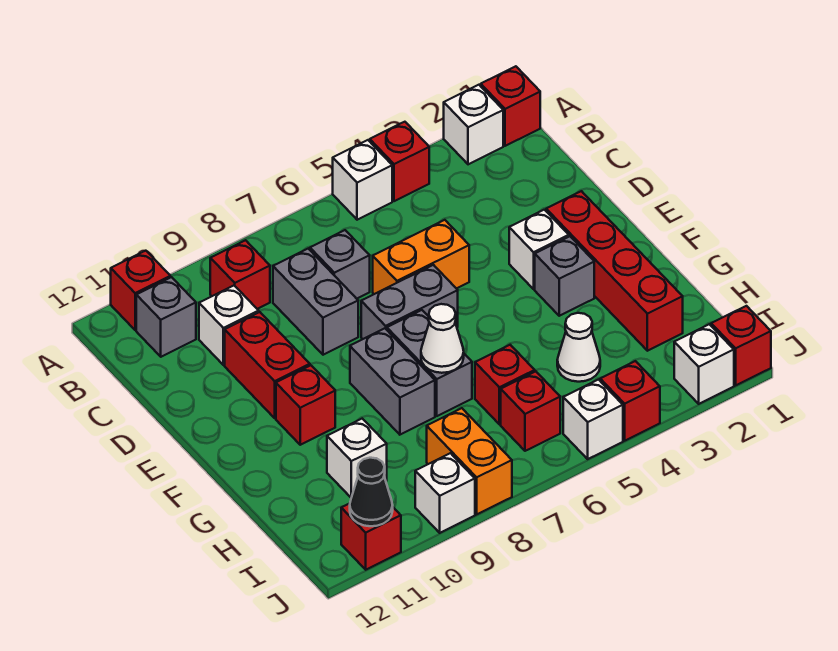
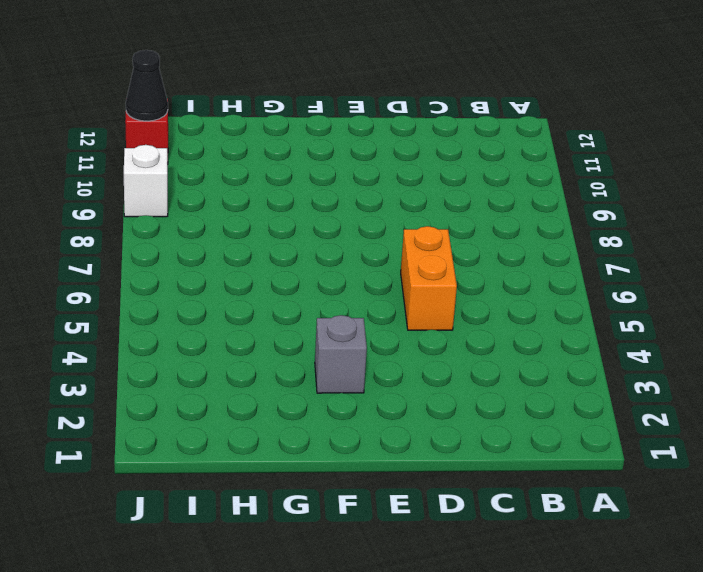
none -> red 1x1 brick [481,66,540,146]
none -> white 1x1 brick [444,85,503,164]
none -> red 1x1 brick [370,122,429,201]
none -> white 1x1 brick [333,140,392,220]

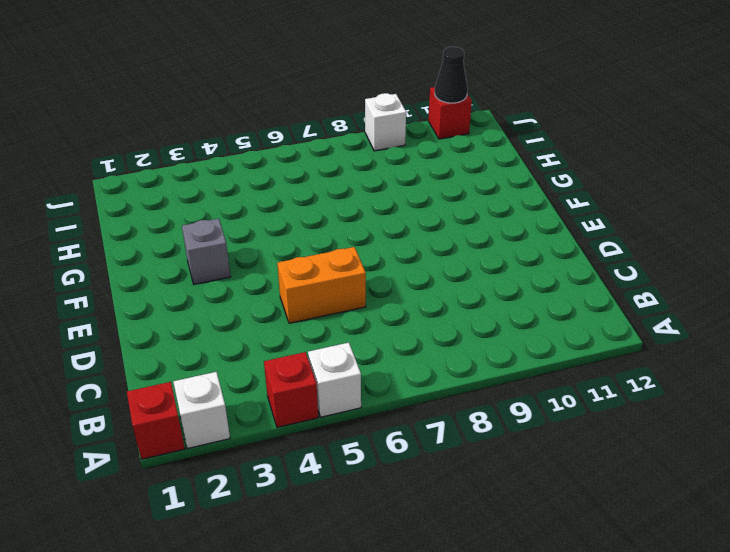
none -> red 1x1 brick [111,251,170,330]
none -> red 1x1 brick [210,240,270,309]
none -> grey 1x1 brick [136,277,196,357]
none -> grey 1x1 brick [310,230,370,299]

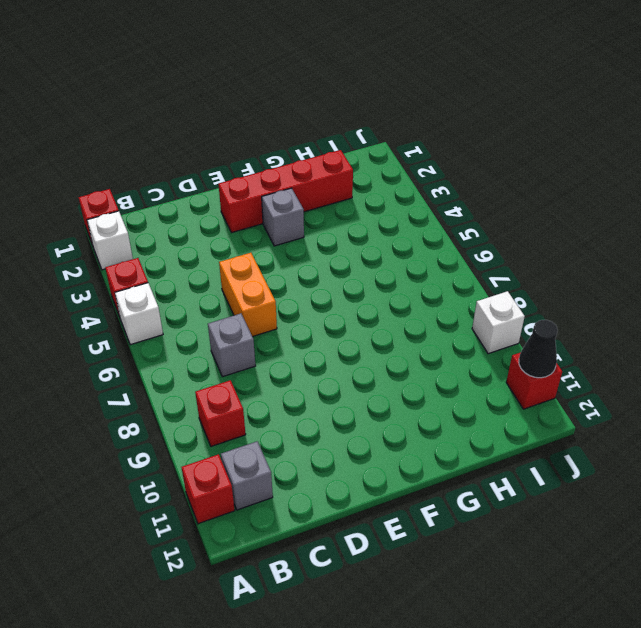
none -> grey 1x2 brick [273,249,358,355]
none -> white 1x1 brick [199,285,259,365]
none -> red 1x2 brick [225,312,310,418]
none -> white 1x1 brick [509,210,569,289]

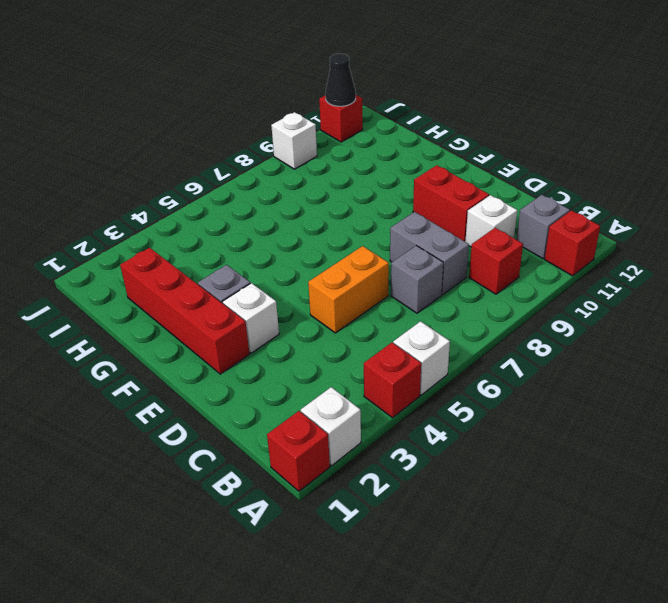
none -> grey 1x2 brick [361,265,458,339]
none -> grey 1x2 brick [387,310,472,416]
none -> grey 1x2 brick [350,328,435,435]
none -> red 1x1 brick [276,365,335,445]

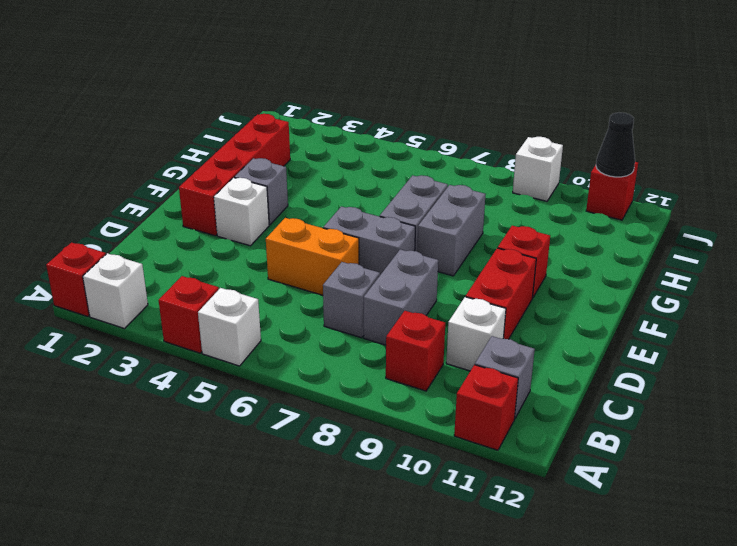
none -> white 1x1 cone [557,313,600,382]
none -> red 1x1 brick [475,345,535,424]
none -> white 1x1 brick [327,419,387,497]
none -> red 1x1 brick [501,371,560,451]

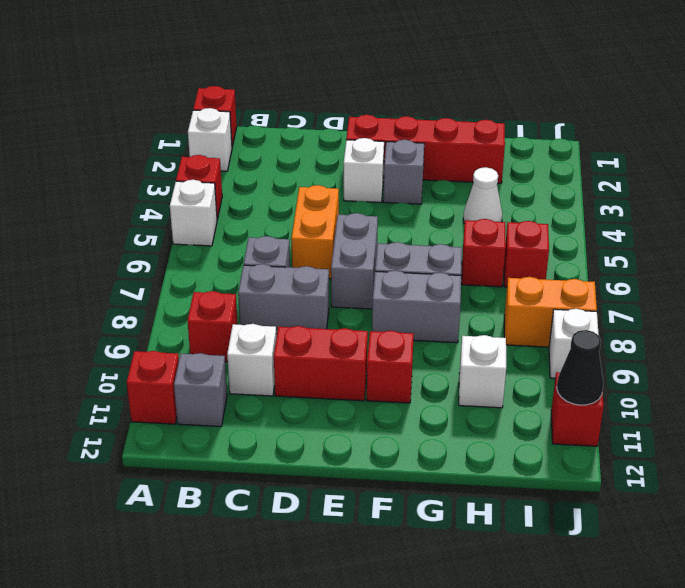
none -> red 1x1 brick [711,306,771,385]
none -> white 1x1 brick [674,324,734,404]
none -> red 1x1 brick [600,361,660,441]
none -> white 1x1 brick [563,380,623,459]

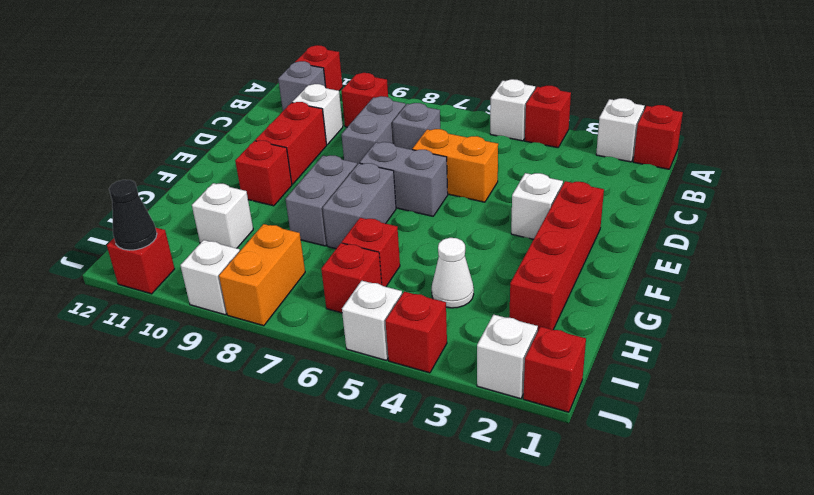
none -> grey 1x1 brick [535,236,594,316]
none -> white 1x1 cone [421,304,464,373]

